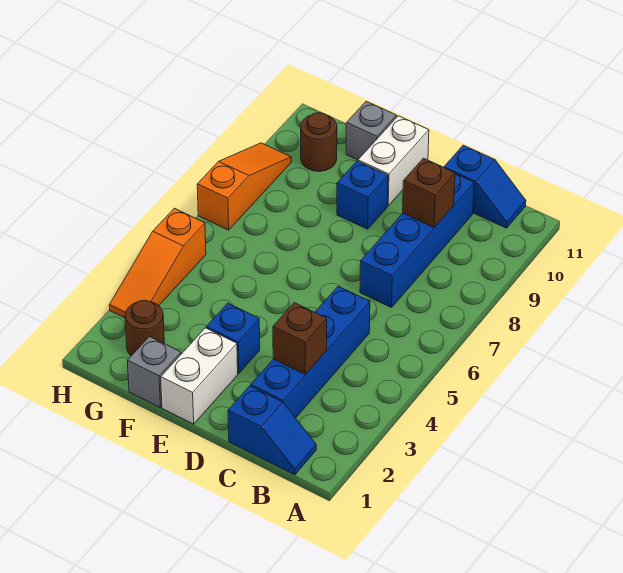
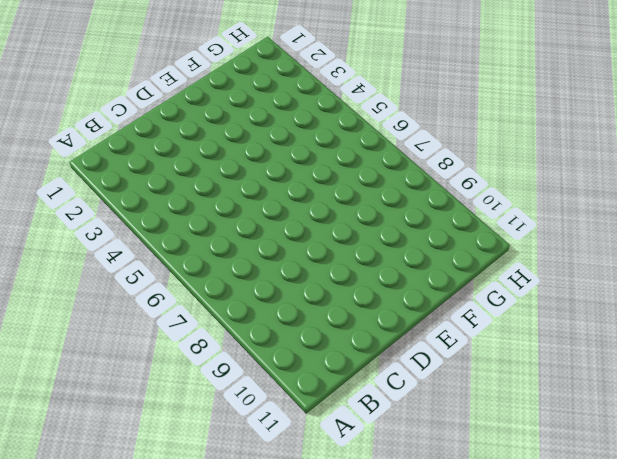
none -> blue 1x2 slope [228,386,316,475]
none -> blue 1x2 slope [444,145,526,228]
none -> blue 1x4 brick [251,286,370,418]

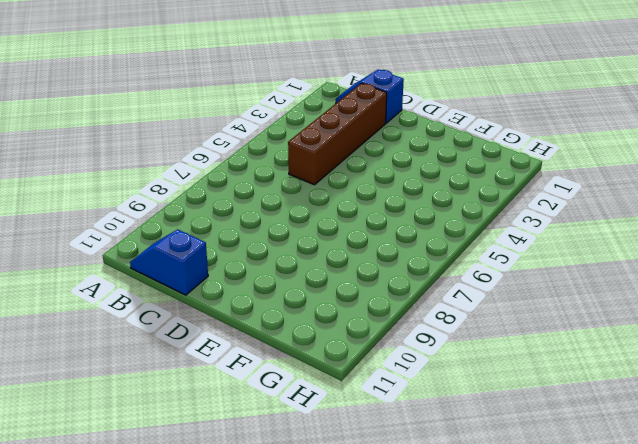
brown 1x4 brick [288,83,387,185] -> blue 1x4 brick [251,286,370,418]
none -> blue 1x4 brick [360,174,474,308]
none -> white 1x2 brick [161,328,238,424]
none -> blue 1x1 brick [206,303,260,374]

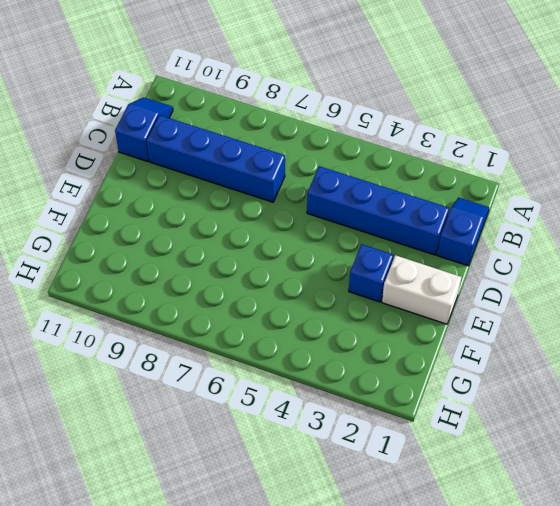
none -> blue 1x1 brick [337,161,388,229]
none -> white 1x2 brick [358,116,429,206]
none -> grey 1x1 brick [127,337,181,407]

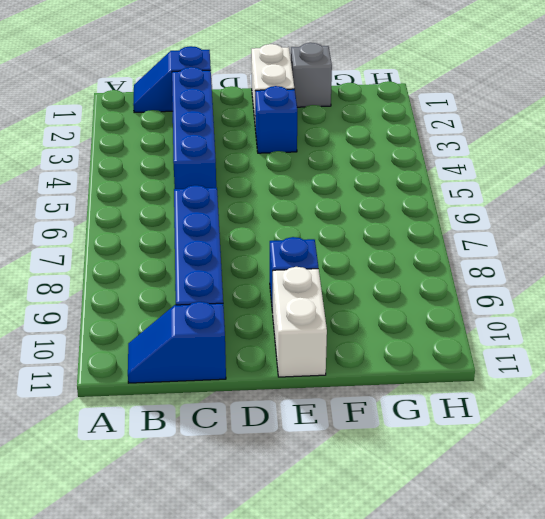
none -> grey 1x1 brick [346,101,397,160]
none -> brown 1x1 round brick [125,300,164,356]
none -> brown 1x1 round brick [301,113,337,171]

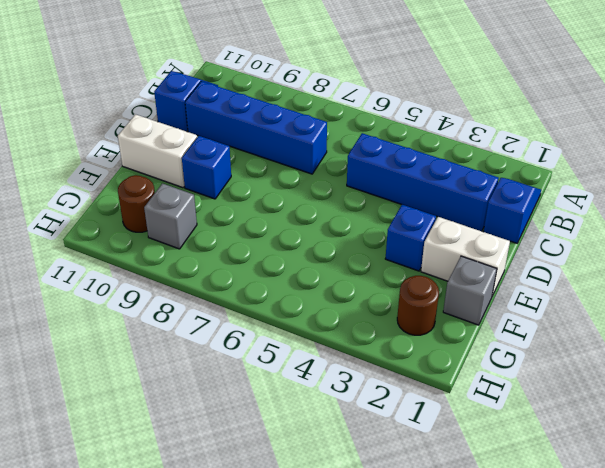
grey 1x1 brick [144,184,197,249] -> grey 1x1 brick moved to [346,101,397,160]
none -> orange 1x3 slope [109,208,206,318]
none -> orange 1x3 slope [197,143,291,230]
none -> brown 1x1 brick [273,303,327,374]

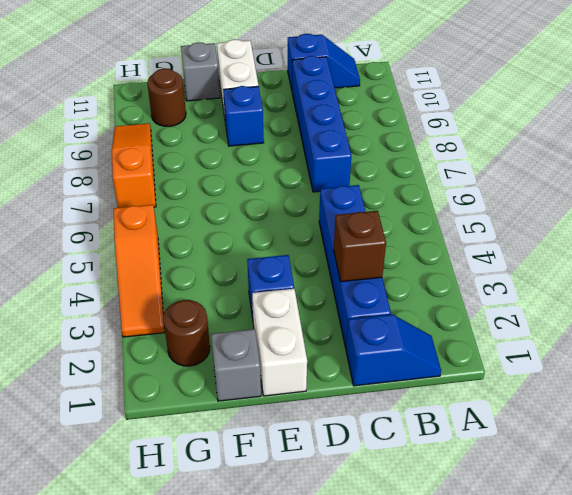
none -> brown 1x1 brick [403,158,455,227]

